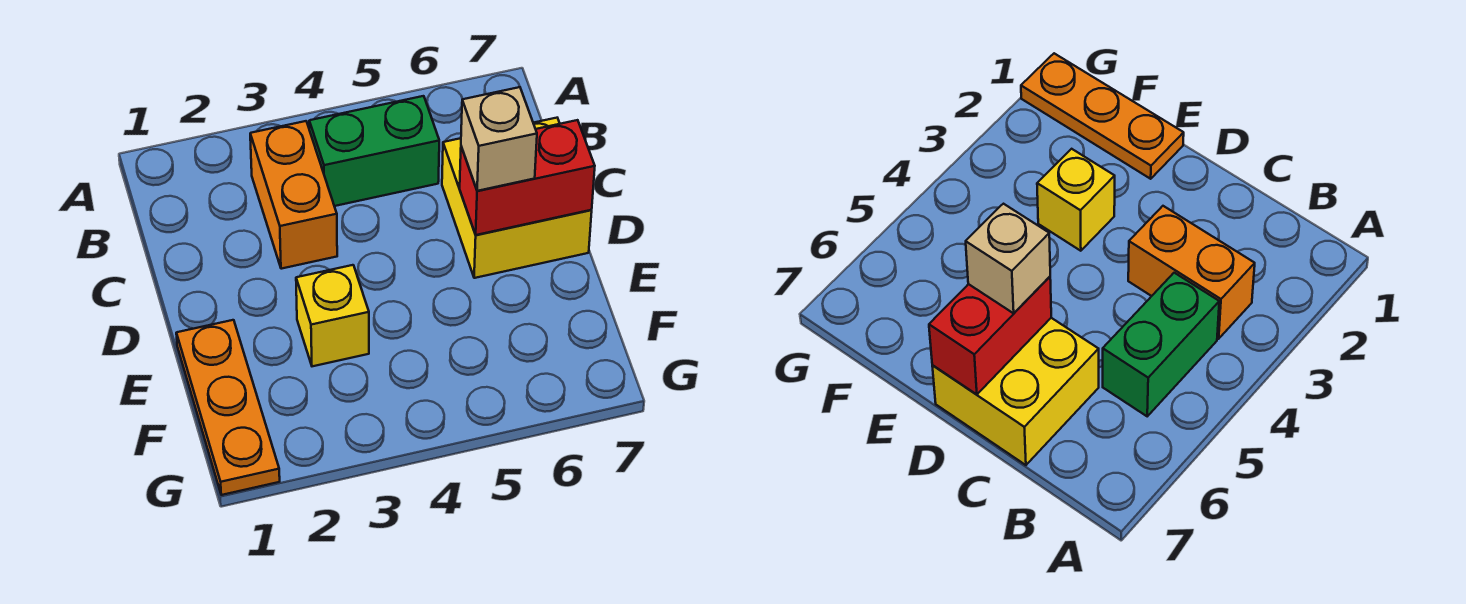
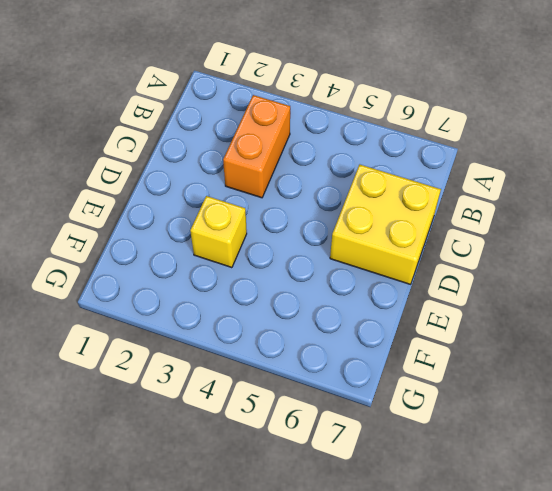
none -> green 1x2 brick [309,96,439,206]
none -> orange 1x3 plate [176,320,280,495]

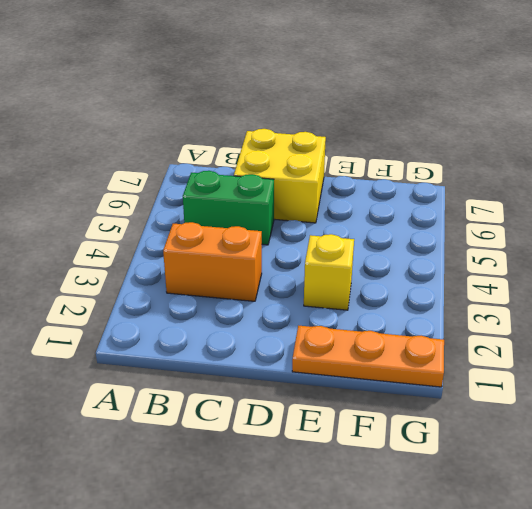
green 1x2 brick [183,171,274,245] -> green 1x2 brick turned to [309,96,439,206]
none -> red 1x2 brick [460,120,595,235]
none -> tan 1x1 brick [461,87,537,191]

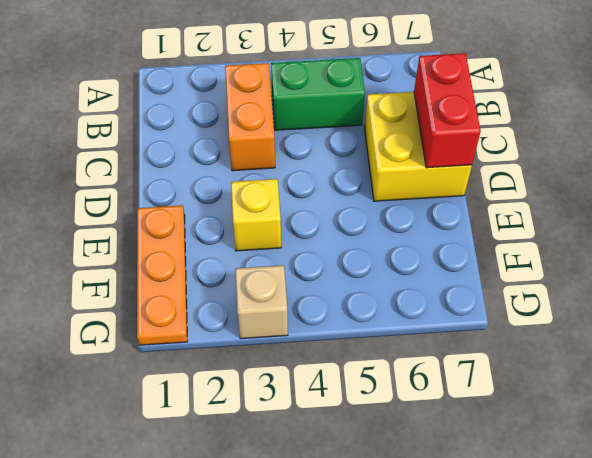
red 1x2 brick [414,53,481,168] -> red 1x2 brick turned to [460,120,595,235]
tan 1x1 brick [235,265,288,339] -> tan 1x1 brick moved to [461,87,537,191]

